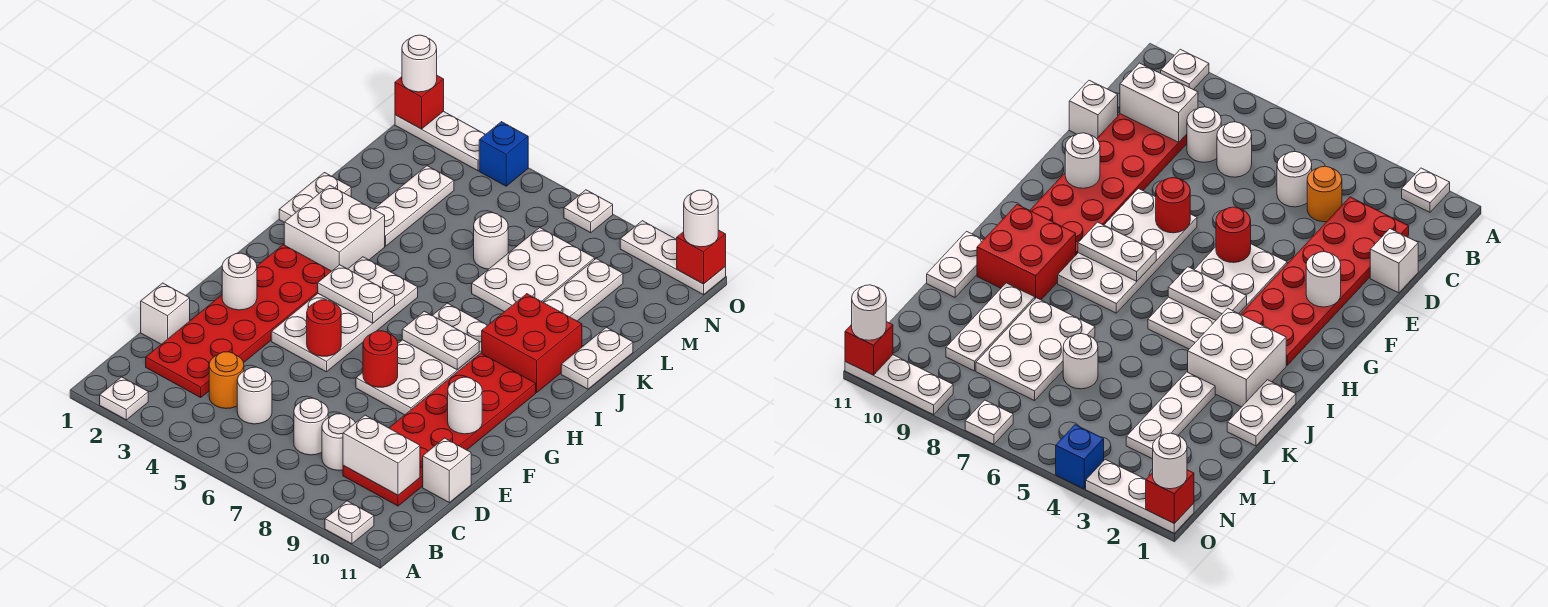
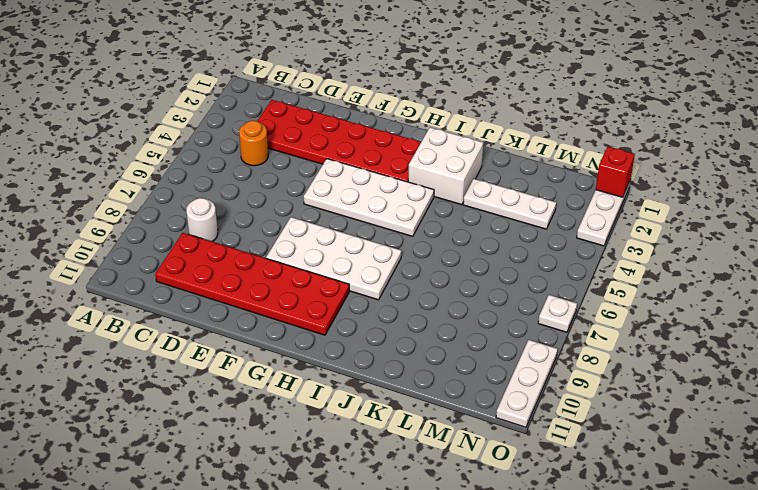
none -> white 1x1 plate [100,377,148,420]
none -> white 1x1 plate [325,501,374,544]
none -> white 1x1 round brick [237,367,272,424]
none -> white 1x1 round brick [294,398,328,455]

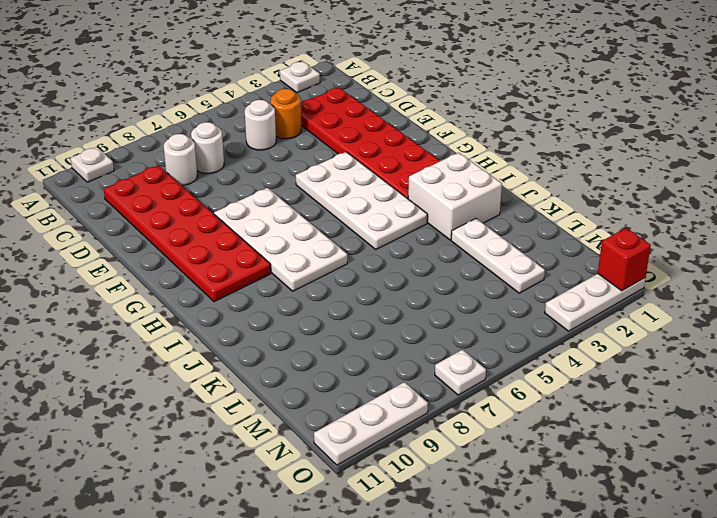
none -> white 1x1 brick [141,283,190,344]
none -> white 1x1 brick [423,438,471,502]
none -> red 2x2 brick [482,294,582,392]
none -> white 1x2 plate [279,173,351,222]

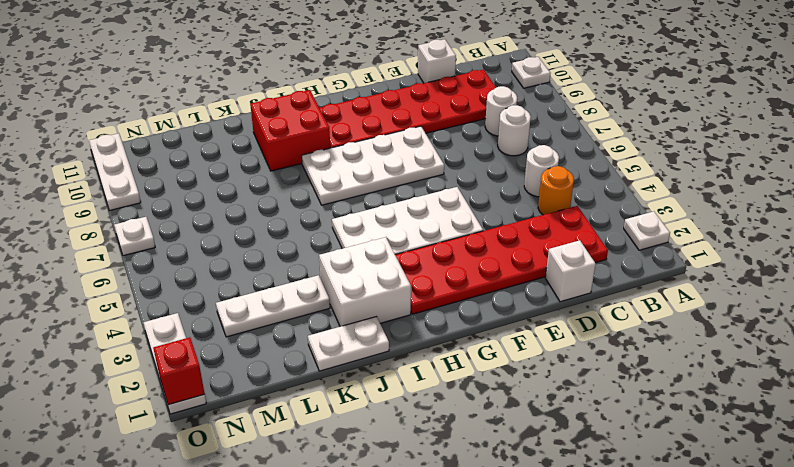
none -> white 1x2 plate [561,327,633,389]
none -> white 2x3 plate [472,228,595,312]
none -> white 1x3 plate [543,259,623,321]
none -> white 1x1 round brick [474,213,508,269]

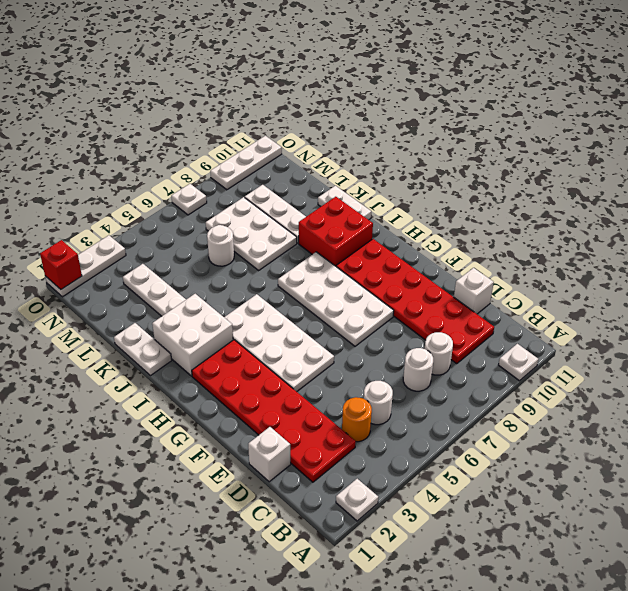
none -> blue 1x1 brick [479,122,528,186]
none -> white 1x2 brick [343,415,420,495]
none -> white 1x1 round brick [222,253,257,310]
none -> red 1x1 round brick [307,300,341,356]

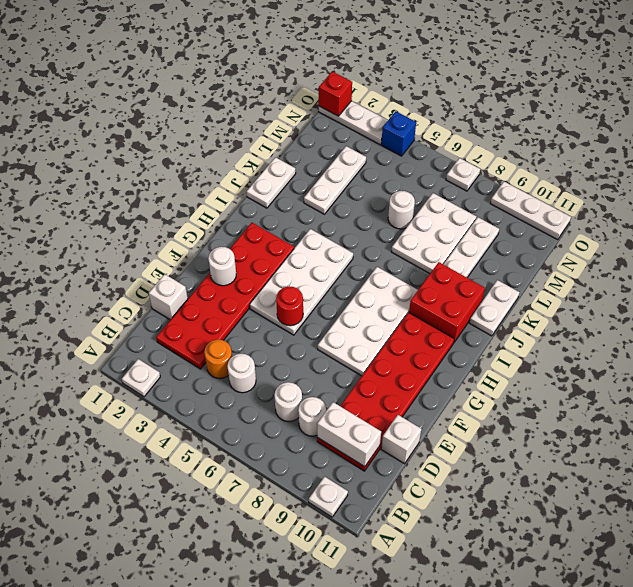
none -> white 2x2 brick [284,185,385,271]
none -> red 1x1 round brick [363,331,398,387]
none -> white 1x1 round brick [448,377,482,434]
none -> white 1x2 plate [318,265,395,323]

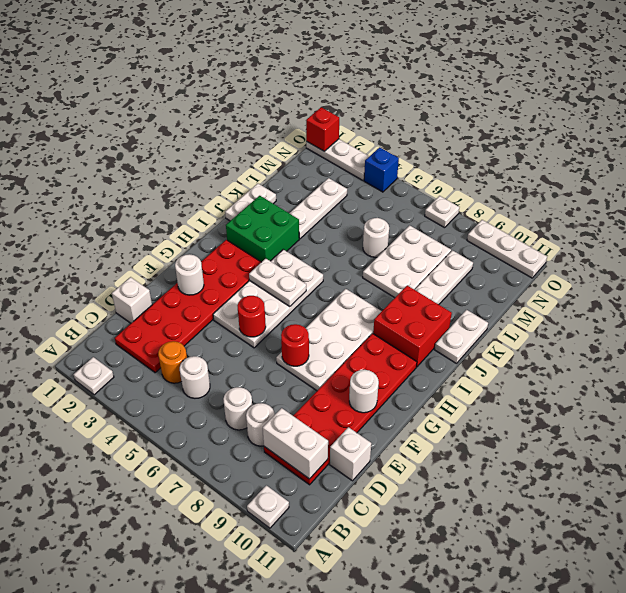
green 2x2 brick [226,196,299,262] -> white 2x2 brick [284,185,385,271]
none -> white 1x2 plate [402,311,479,370]
none -> red 1x1 brick [677,230,726,284]
none -> white 1x1 round brick [402,35,437,92]
none -> white 1x1 round brick [684,190,718,247]

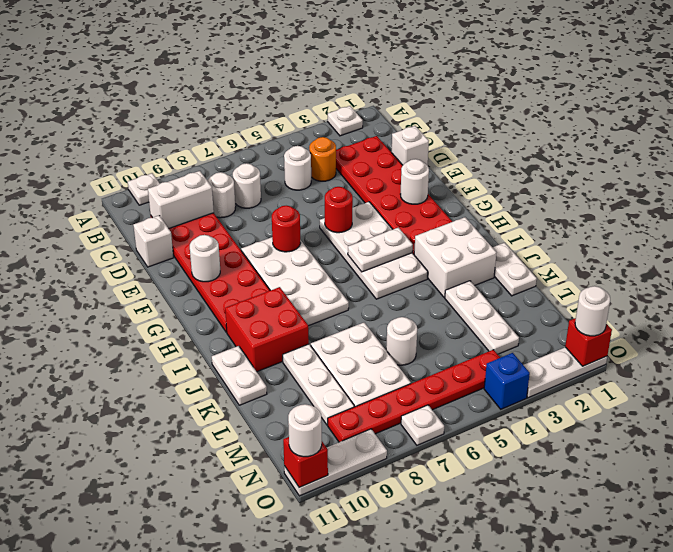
red 1x6 plate [328,350,500,442] -> none
none -> white 1x2 plate [402,311,479,370]

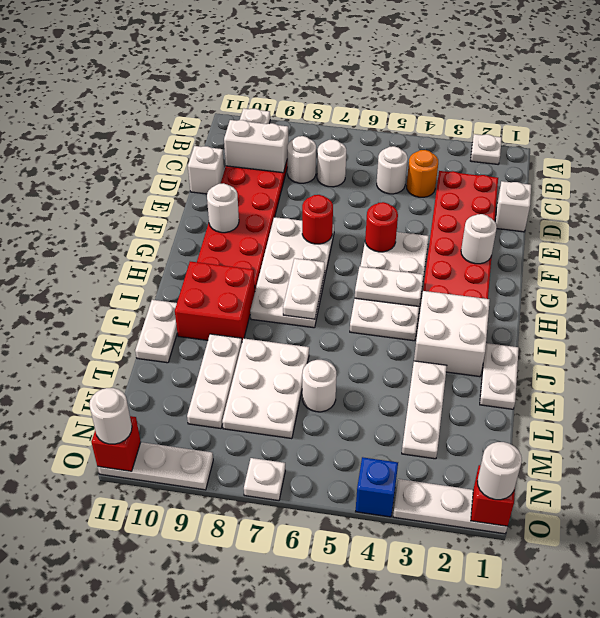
white 1x2 plate [283,258,325,319] -> white 1x2 plate turned to [402,311,479,370]

